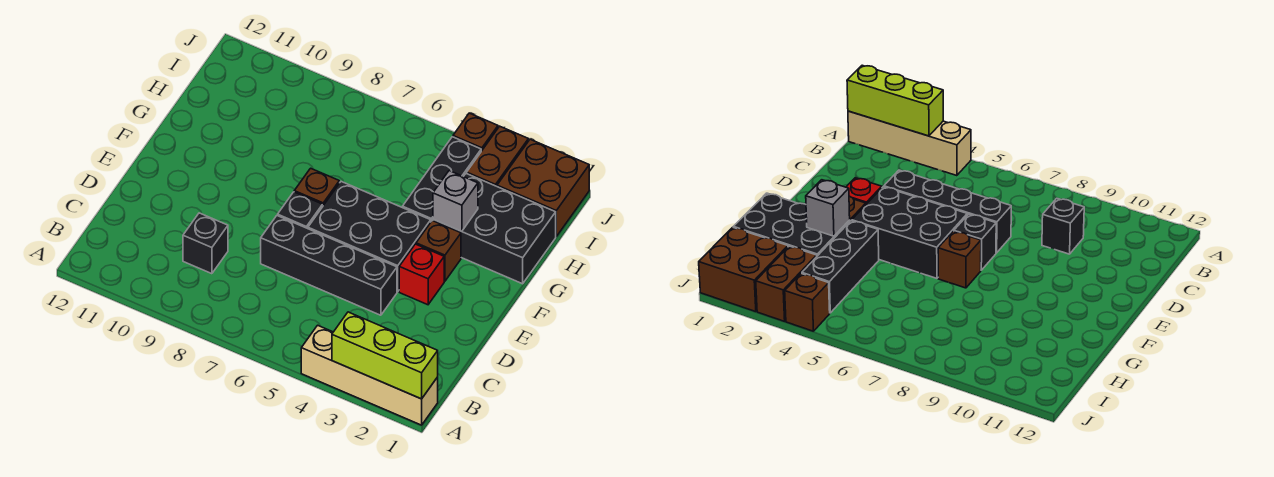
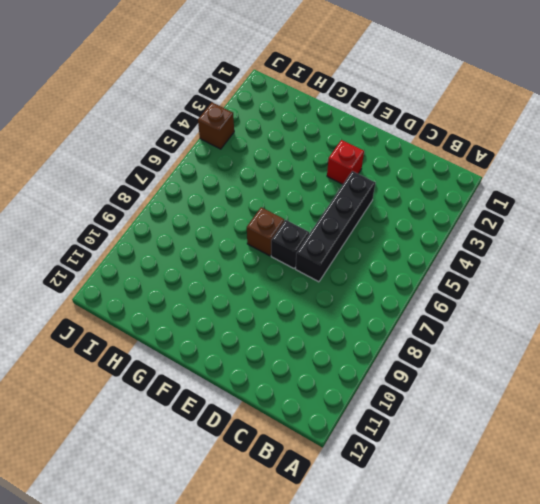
none -> tan 1x4 brick [301,325,438,425]
none -> black 1x1 brick [183,213,228,274]
none -> black 2x3 brick [308,182,431,292]

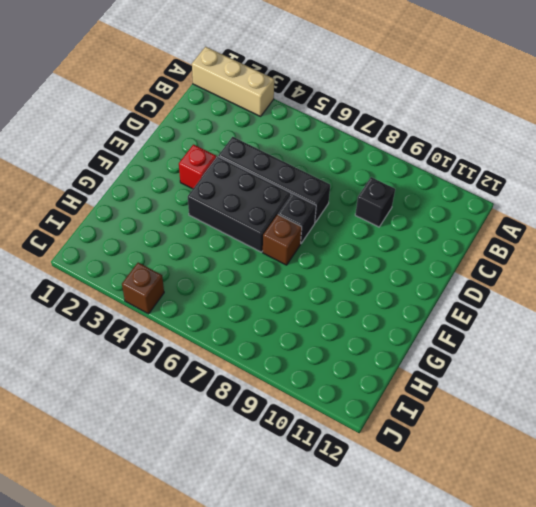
tan 1x3 brick [192,47,274,116] -> tan 1x4 brick [301,325,438,425]
none -> brown 1x1 brick [416,221,461,281]
none -> black 2x3 brick [433,173,556,284]
none -> black 1x3 brick [403,137,481,221]

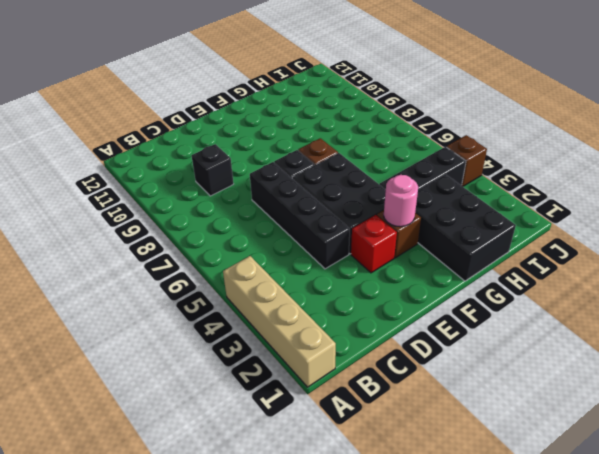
pink 1x1 round brick [384,175,418,227] -> none
none -> brown 2x2 brick [497,139,589,236]
none -> brown 1x2 brick [467,126,528,186]
none -> lime 1x3 brick [332,312,438,399]

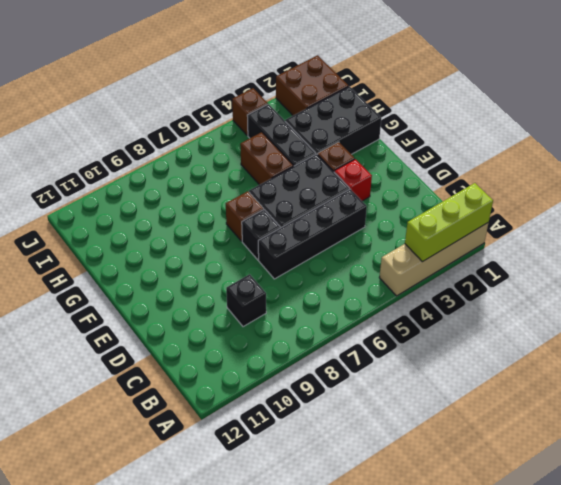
brown 1x2 brick [240,132,293,185] -> brown 1x2 brick moved to [467,126,528,186]
none -> grey 1x1 brick [433,171,478,231]

